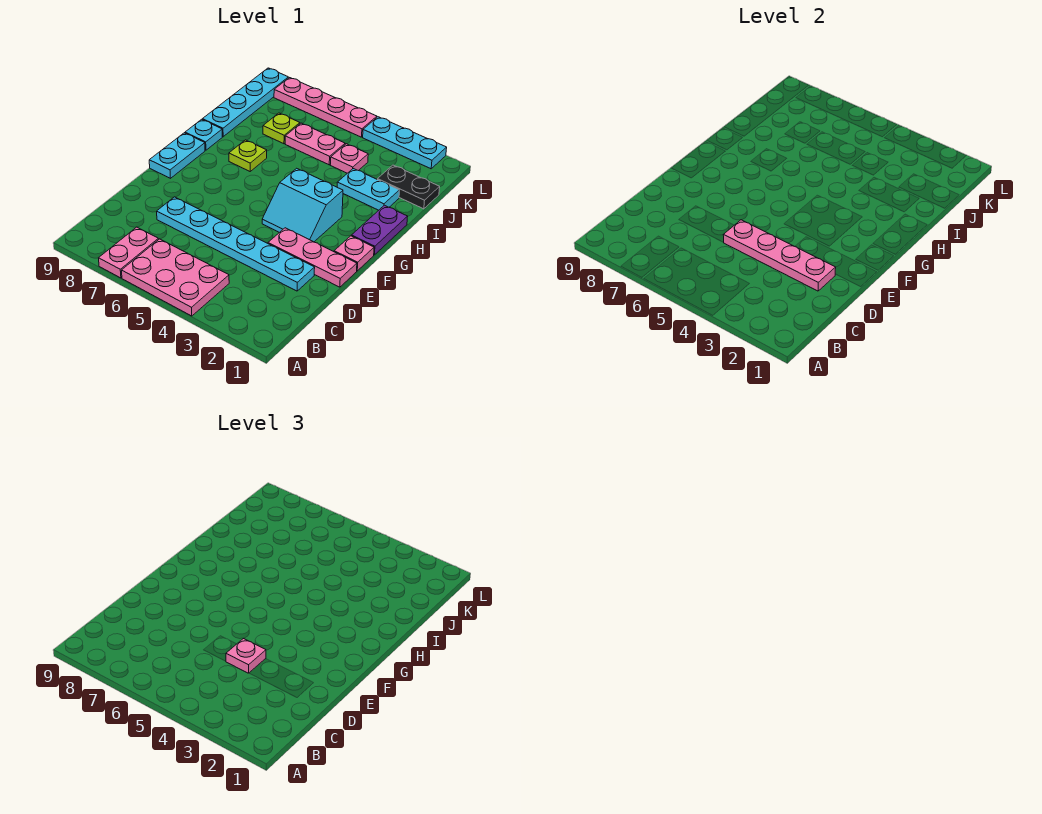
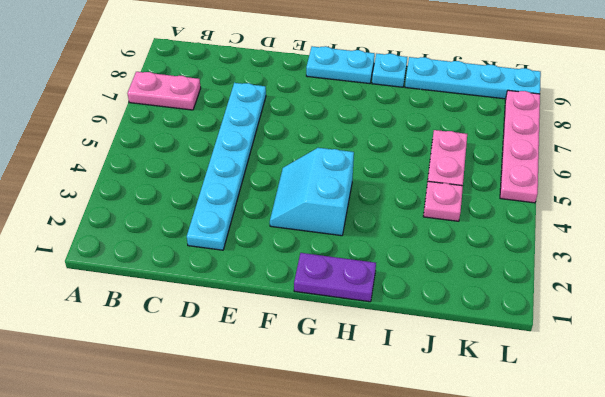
none -> pink 2x3 plate [122,239,229,316]
none -> pink 1x3 plate [268,228,357,287]
none -> pink 1x1 plate [334,236,374,271]

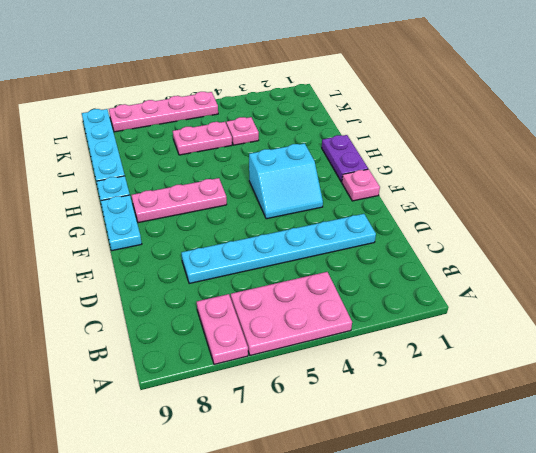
pink 1x3 plate [131,178,227,223] -> pink 1x3 plate moved to [268,228,357,287]
none -> lime 1x1 plate [229,140,267,171]
none -> cyan 1x2 plate [337,169,399,210]
none -> black 1x2 plate [377,165,440,209]

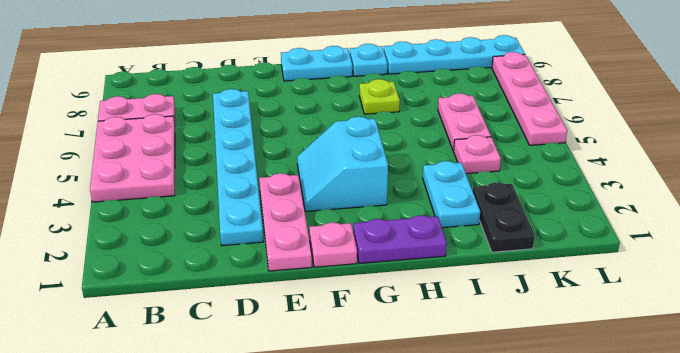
none -> lime 1x1 plate [263,113,300,144]
none -> cyan 1x3 plate [363,117,447,169]
none -> pink 1x4 plate [723,220,836,291]

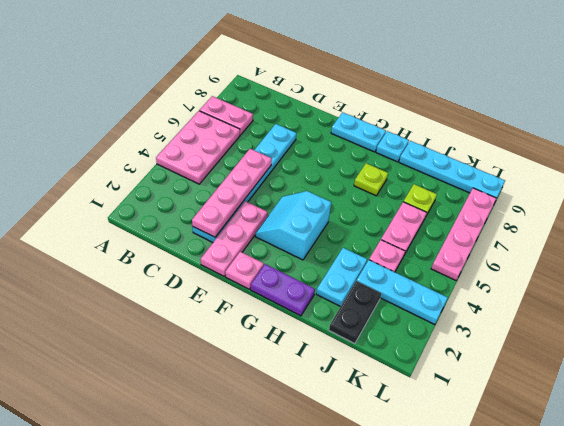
cyan 1x3 plate [357,260,448,325] -> cyan 1x3 plate turned to [363,117,447,169]
none -> pink 1x1 plate [226,638,266,673]

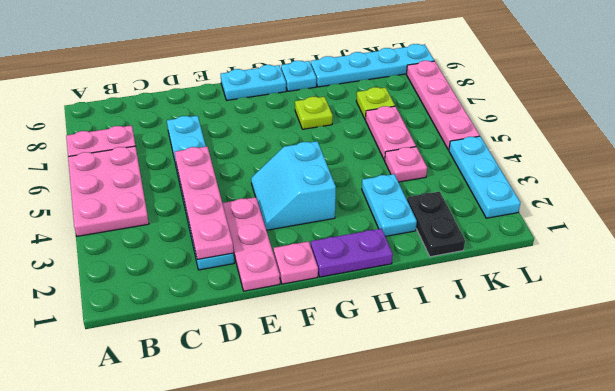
none -> pink 1x1 plate [226,638,266,673]

